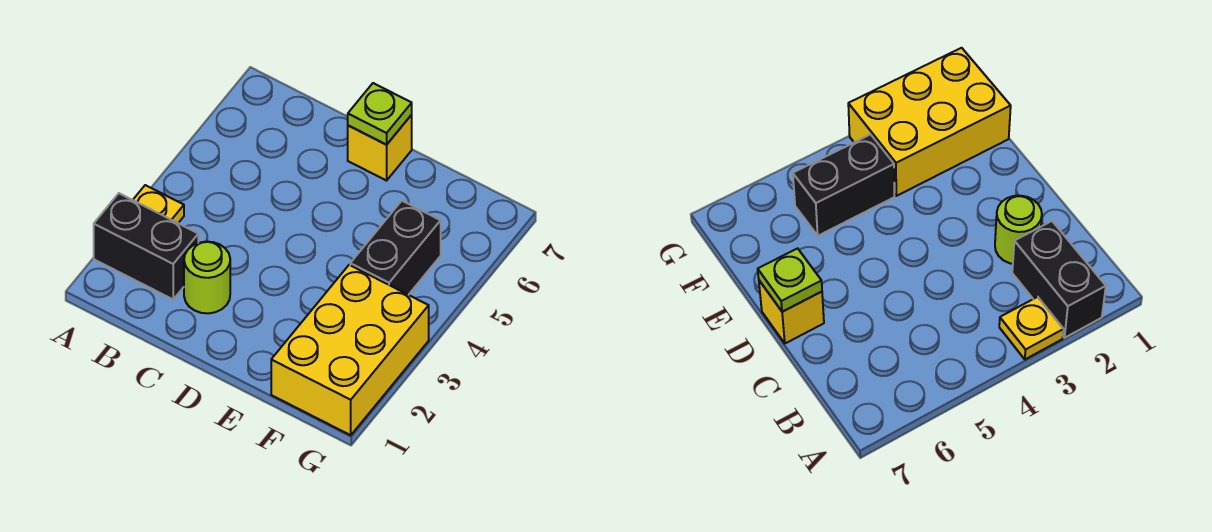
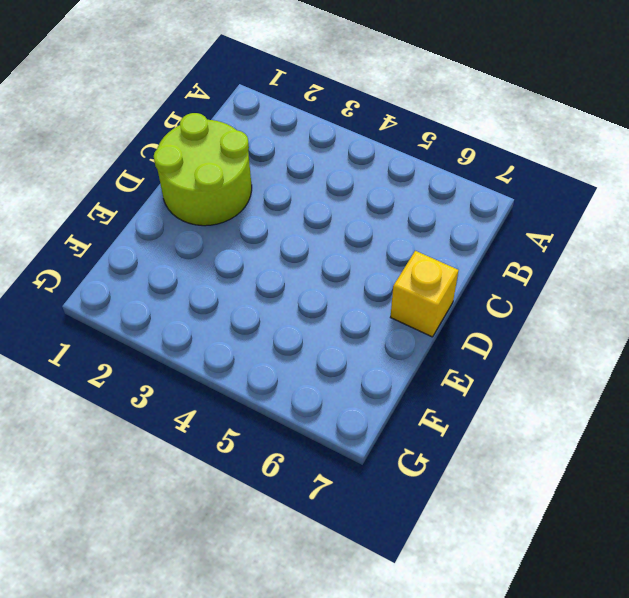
lime 2x2 round brick [154,113,252,226] -> lime 1x1 round brick [184,242,230,313]
none -> black 1x2 brick [94,193,198,299]
none -> yellow 1x1 plate [133,185,184,223]

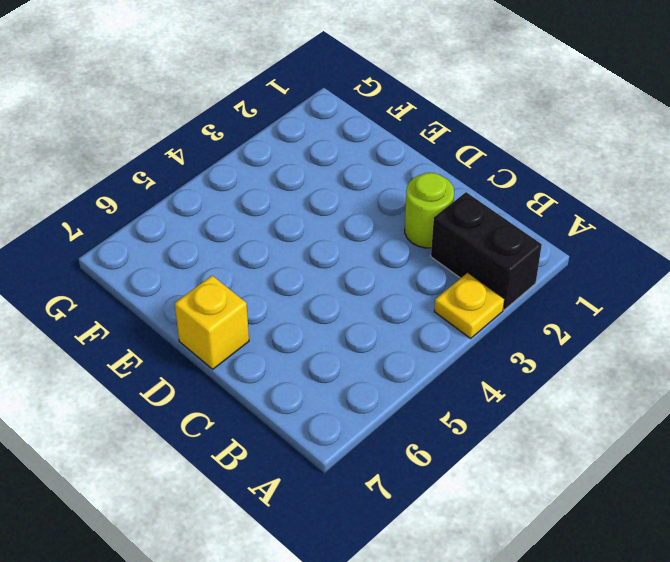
none -> yellow 2x3 brick [271,265,429,435]
none -> black 1x2 brick [350,201,441,295]

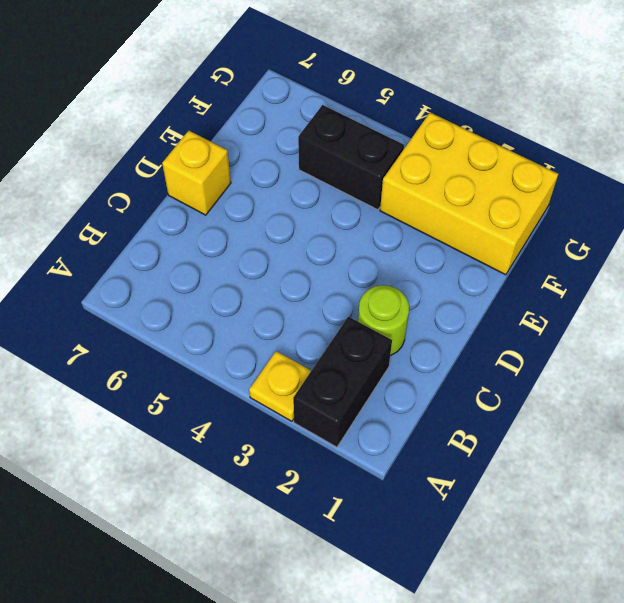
none -> lime 1x1 plate [348,83,412,145]

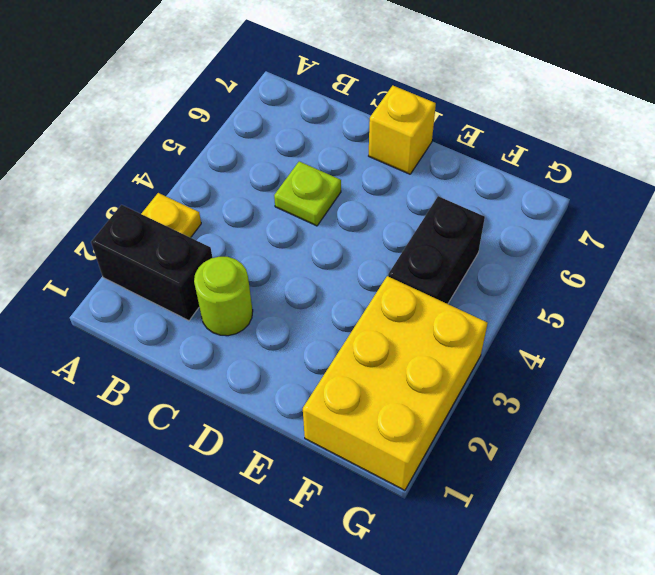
lime 1x1 plate [274,161,341,226] -> lime 1x1 plate moved to [348,83,412,145]

